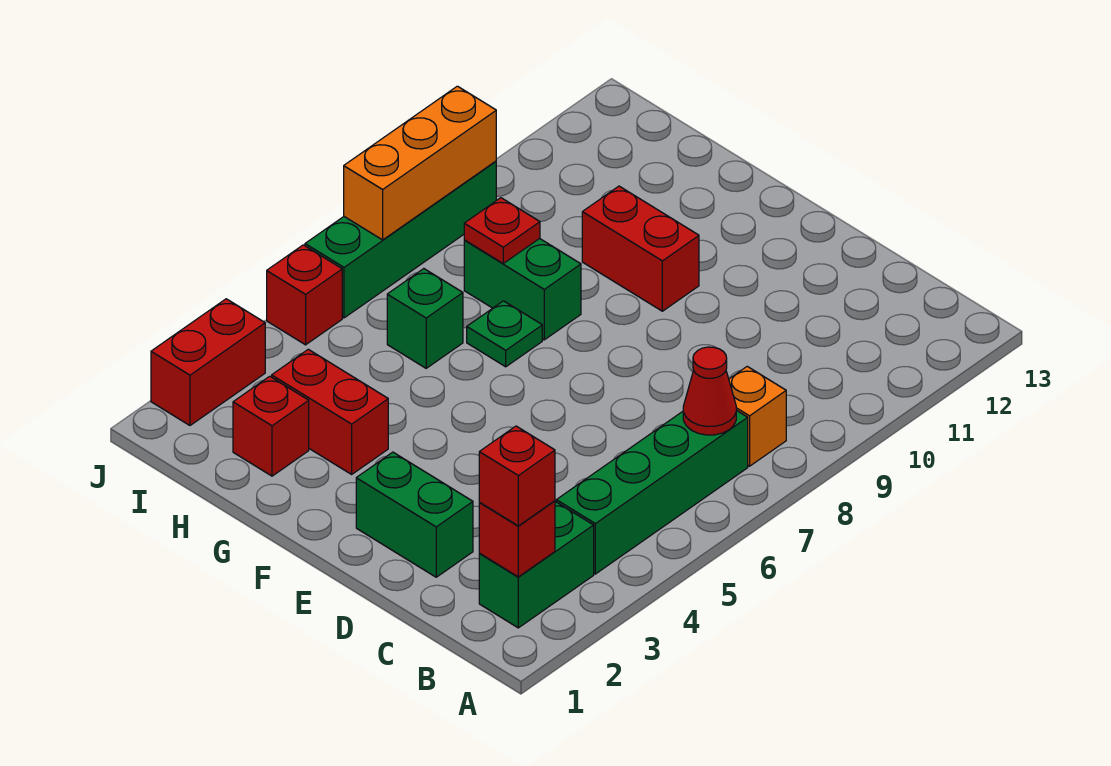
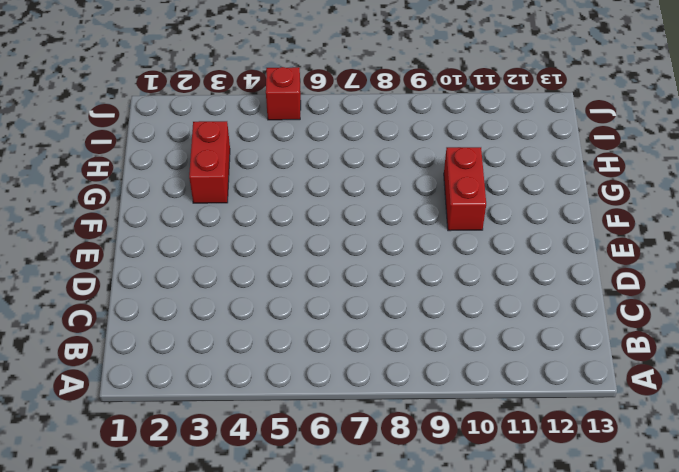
none -> green 1x2 brick [479,502,594,628]
none -> green 1x4 brick [556,410,748,574]
none -> orange 1x1 brick [729,366,786,466]

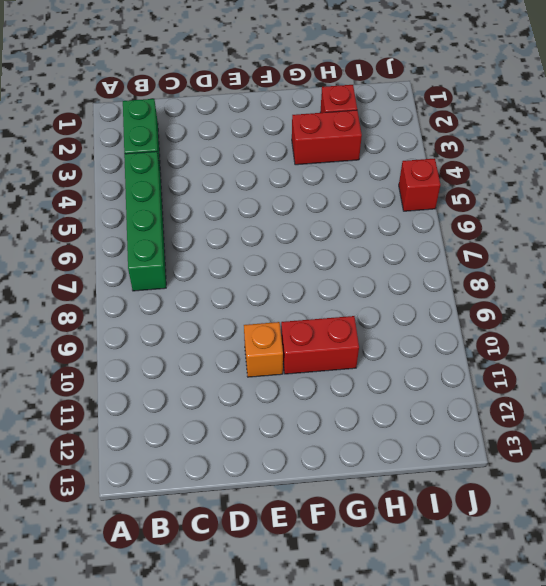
orange 1x1 brick [244,322,283,377] -> orange 1x1 brick moved to [729,366,786,466]
none -> green 1x2 brick [356,452,473,577]
none -> green 1x1 plate [467,301,542,367]
none -> green 1x2 brick [464,238,581,340]

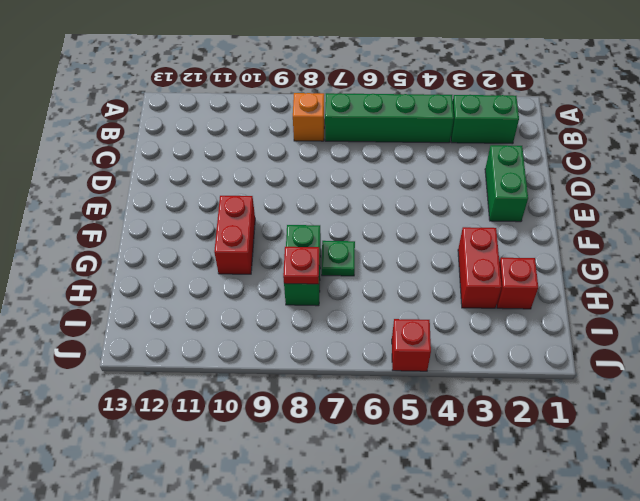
none -> green 1x1 brick [387,269,463,368]
none -> red 1x2 brick [151,299,265,425]
none -> green 1x4 brick [305,161,496,318]

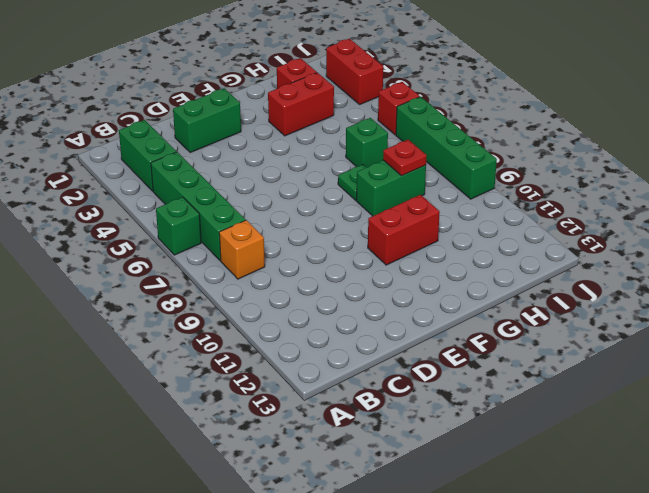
green 1x1 brick [156,197,201,255] -> none
none -> red 1x1 brick [479,501,555,577]
none -> red 1x1 cone [683,347,736,435]
none -> orange 1x3 brick [344,86,496,240]

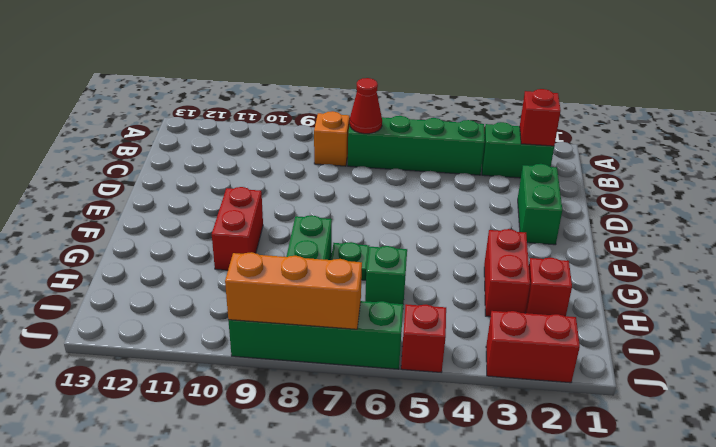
none -> red 1x1 plate [464,198,540,263]
none -> red 1x1 brick [479,426,555,526]

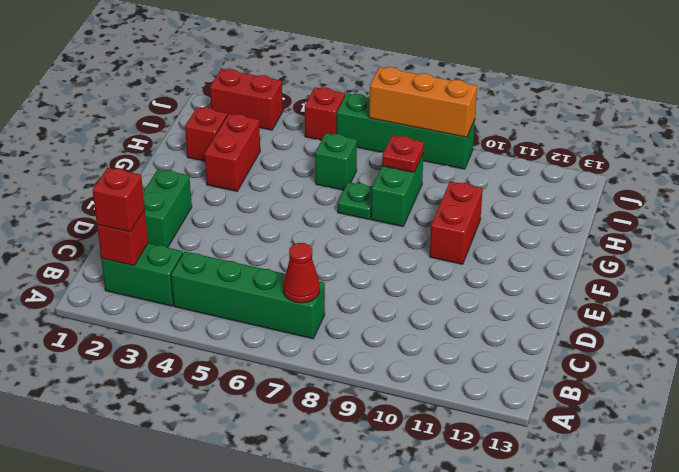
none -> orange 1x1 brick [729,366,786,466]

